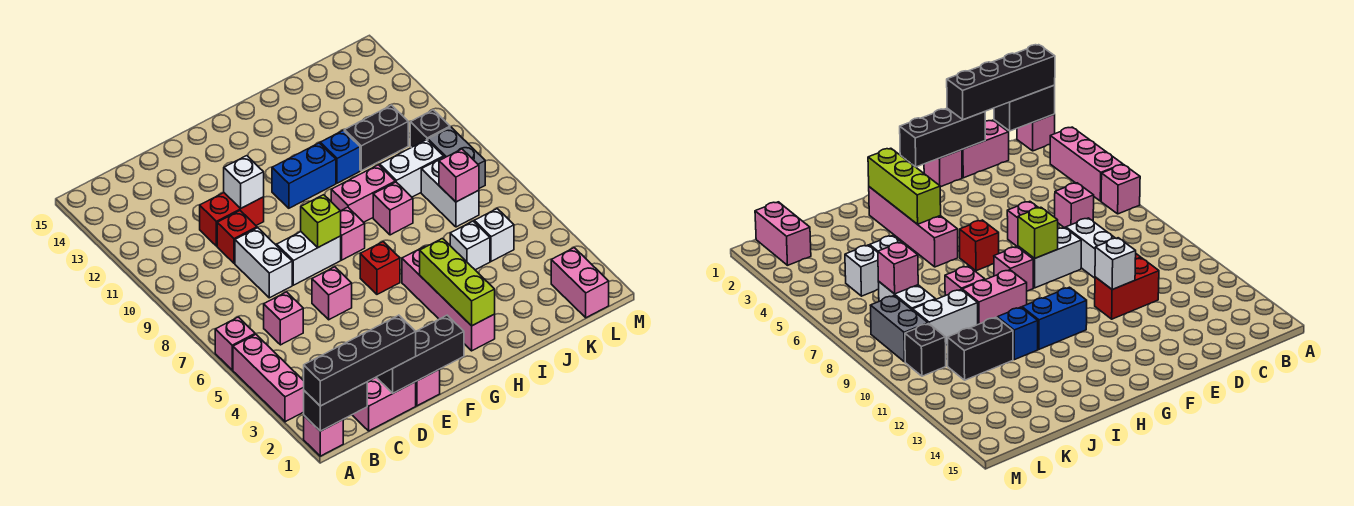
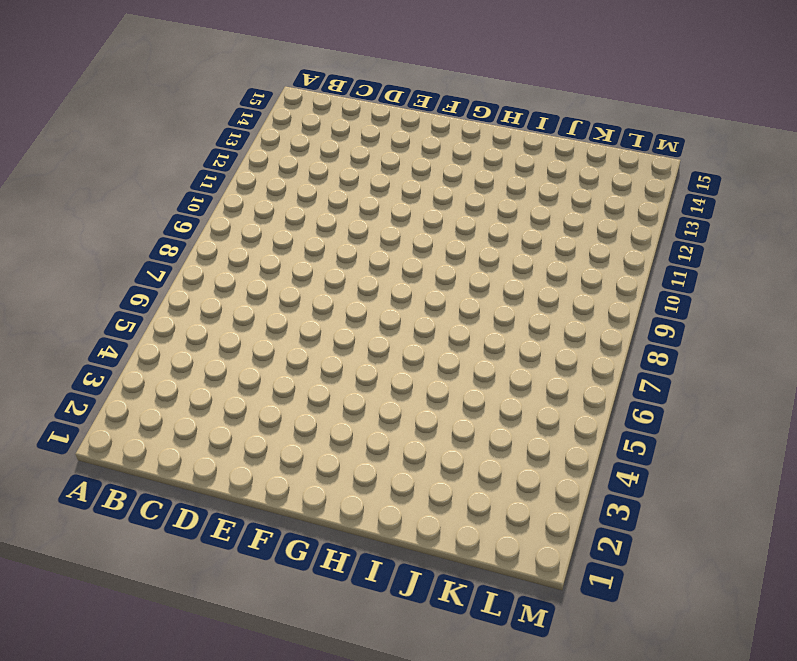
none -> pink 1x1 brick [304,416,343,456]
none -> pink 1x3 brick [233,334,304,422]
none -> pink 1x1 brick [215,317,255,370]
none -> pink 1x2 brick [352,377,416,431]

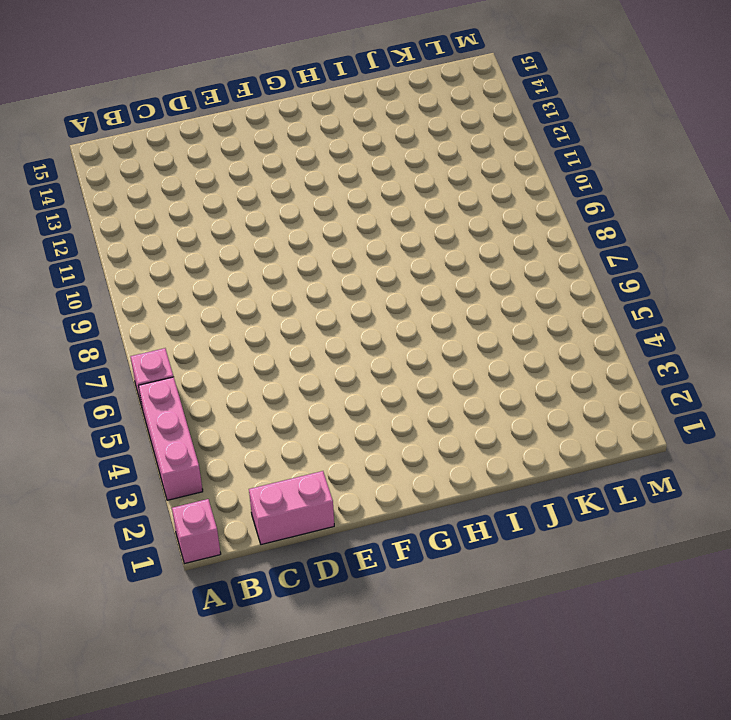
none -> pink 1x1 brick [264,292,303,345]
none -> white 1x2 brick [235,228,292,298]
none -> red 1x1 brick [217,211,257,263]
none -> red 1x2 brick [200,193,264,246]

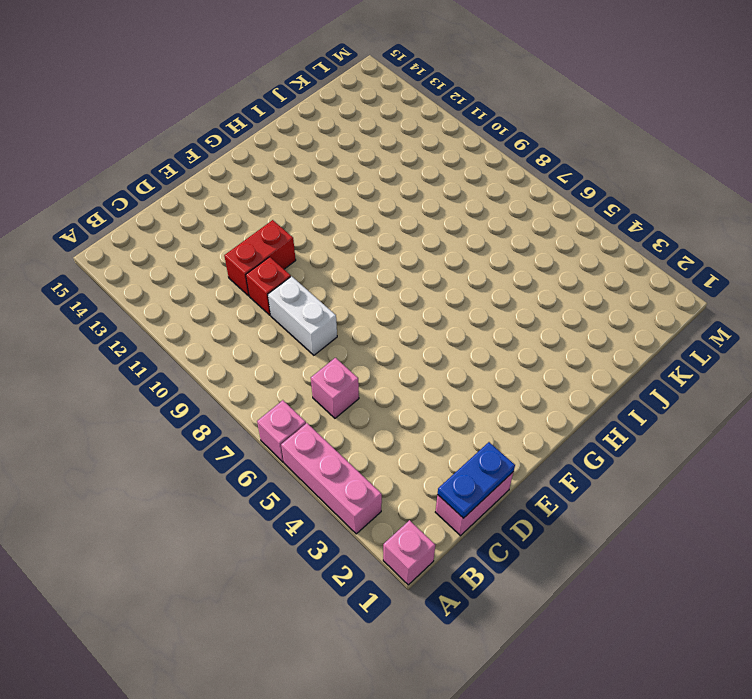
blue 1x2 plate [438,442,515,518] -> black 1x3 brick [376,315,464,393]
none -> pink 1x1 brick [416,369,440,406]
none -> pink 1x1 brick [312,267,352,320]
none -> white 1x2 brick [277,232,341,285]
none -> red 1x1 brick [360,242,400,294]

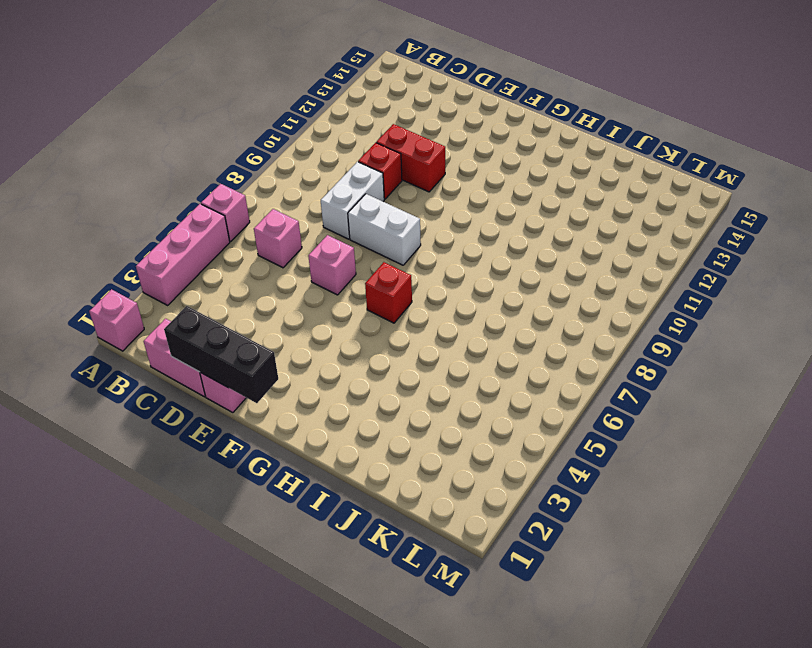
none -> pink 1x1 brick [341,207,365,260]
none -> blue 1x2 brick [272,143,336,208]
none -> pink 1x4 brick [402,246,495,351]
none -> pink 1x2 brick [331,165,395,222]

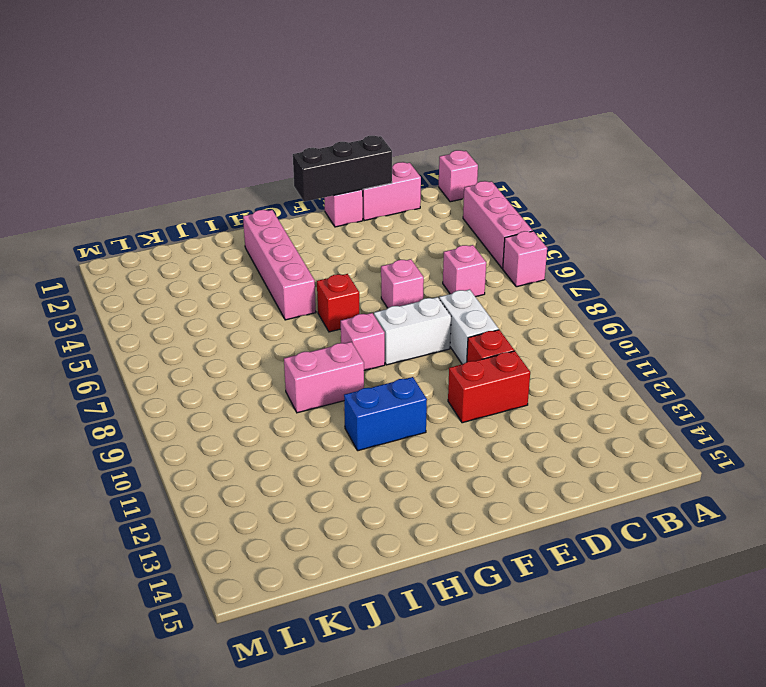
none -> pink 1x1 brick [373,182,413,235]
none -> blue 1x1 brick [320,130,360,183]
none -> white 1x1 brick [450,221,490,270]
none -> white 1x2 brick [380,140,444,197]

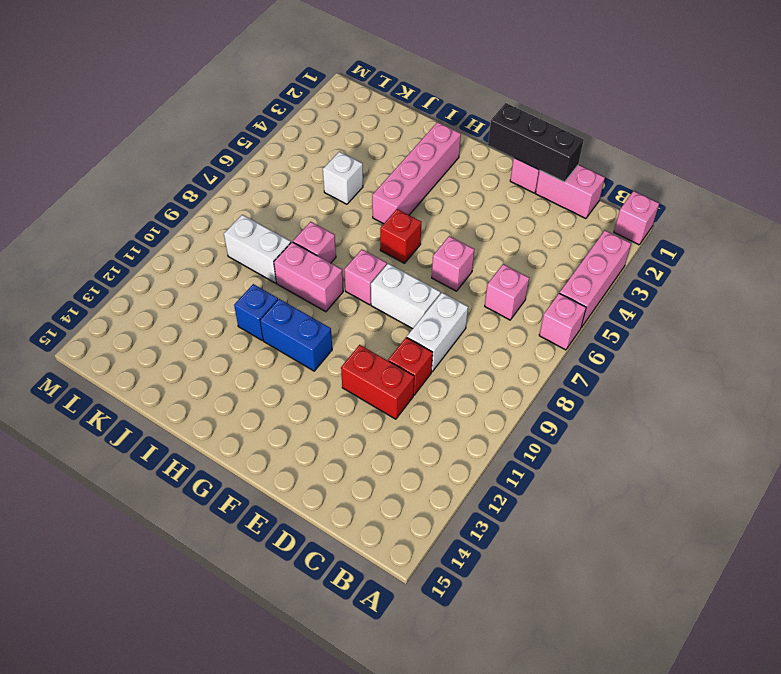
none -> black 1x2 brick [344,105,408,171]
none -> white 1x1 brick [474,209,514,261]
none -> white 1x2 brick [421,157,479,227]
none -> pink 1x2 brick [551,248,609,318]

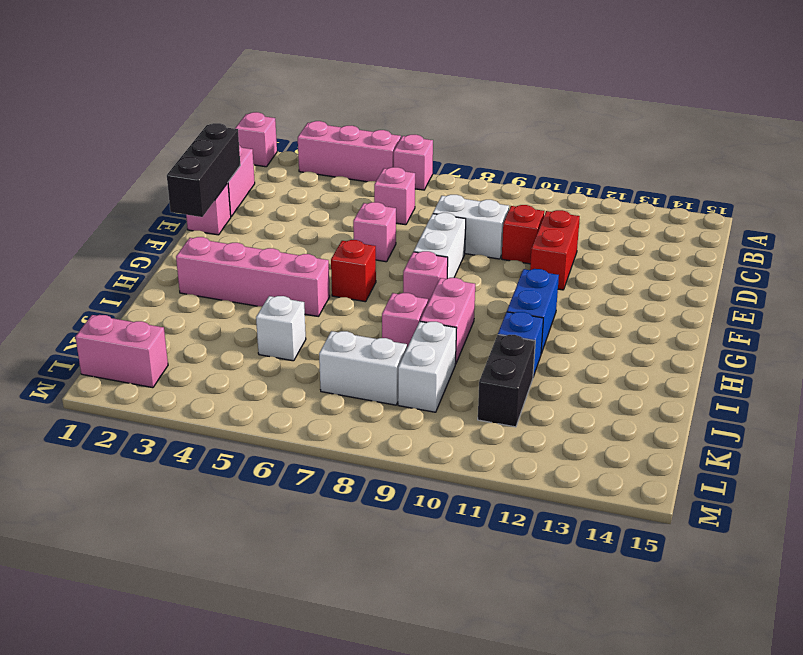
none -> white 1x1 brick [474,209,514,261]
none -> grey 1x2 brick [428,127,485,188]
none -> black 1x1 brick [410,110,450,148]
none -> black 1x2 brick [304,382,367,431]

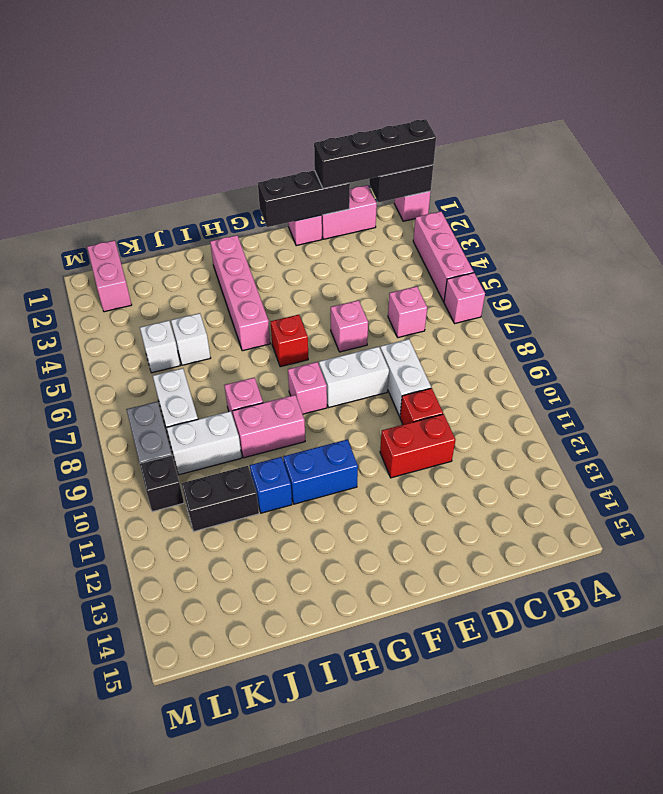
none -> white 1x1 brick [224,156,264,209]
none -> lime 1x1 brick [301,195,341,247]
none -> lime 1x3 brick [420,238,495,326]
none -> pink 1x1 brick [439,149,479,202]

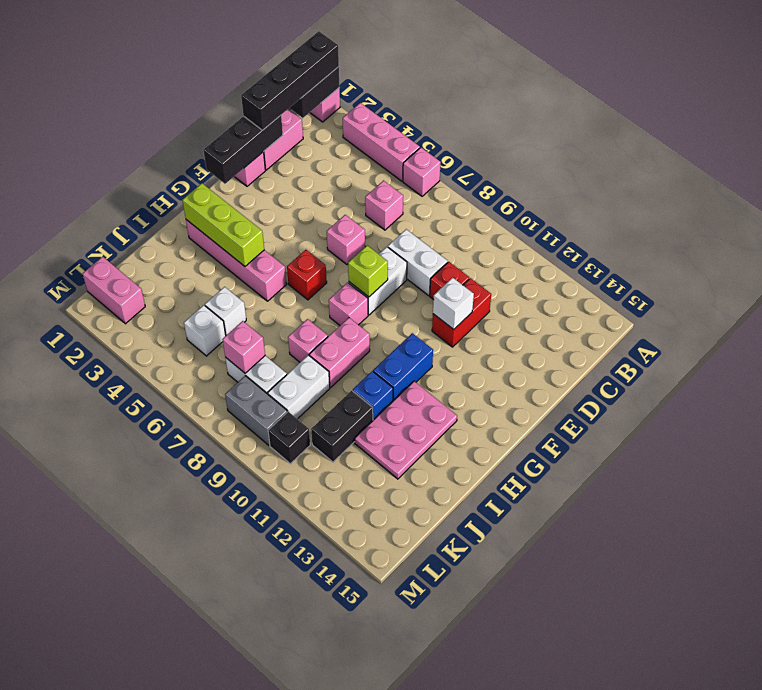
pink 2x3 plate [355,381,457,479] -> none

